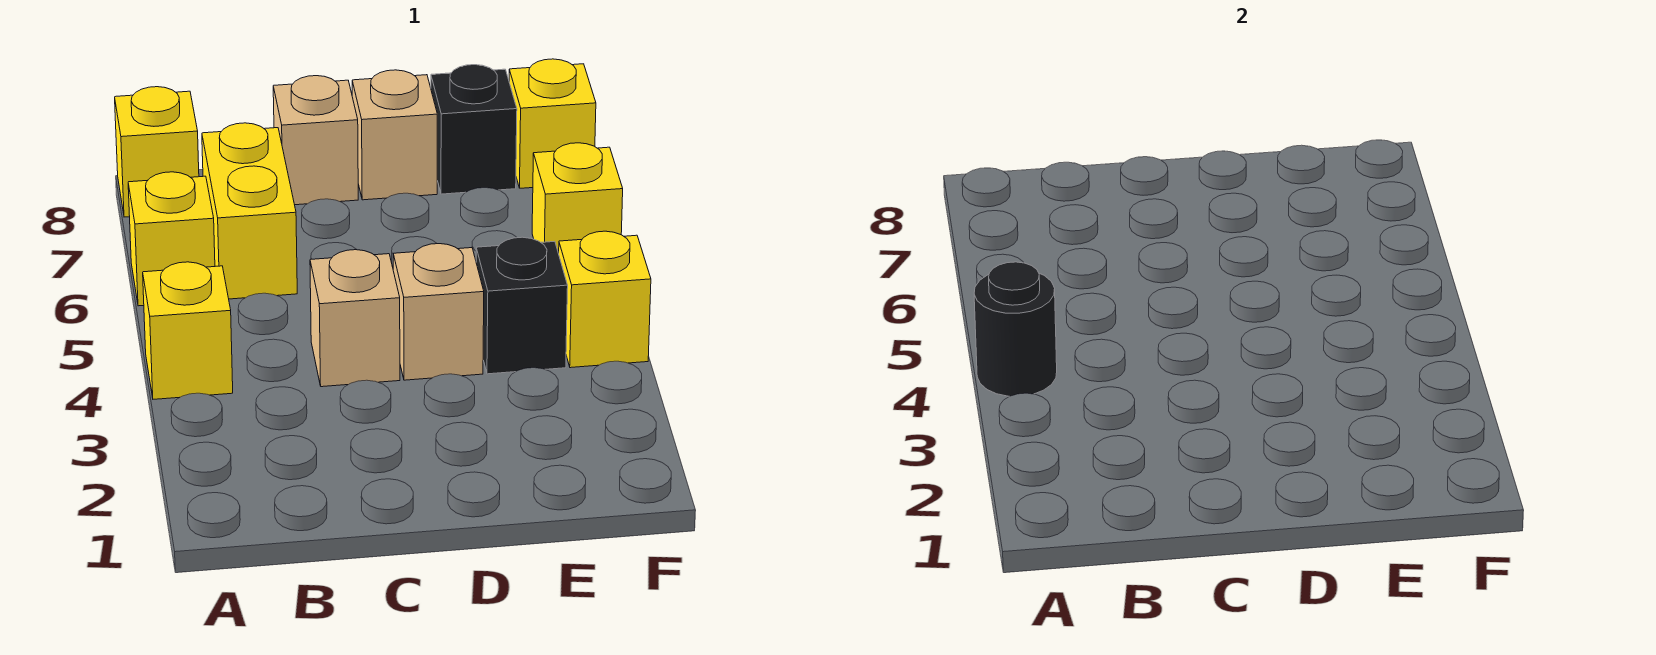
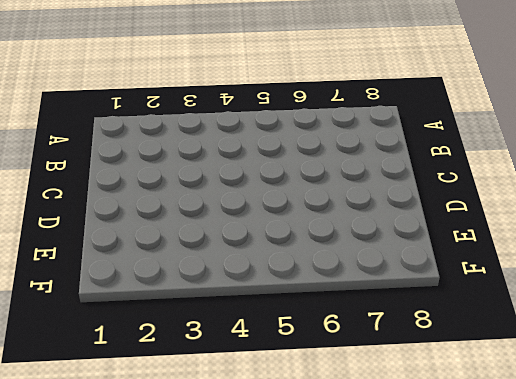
none -> yellow 1x1 brick [143,262,233,399]
none -> yellow 1x1 brick [128,172,215,306]
none -> yellow 1x1 brick [115,87,199,217]

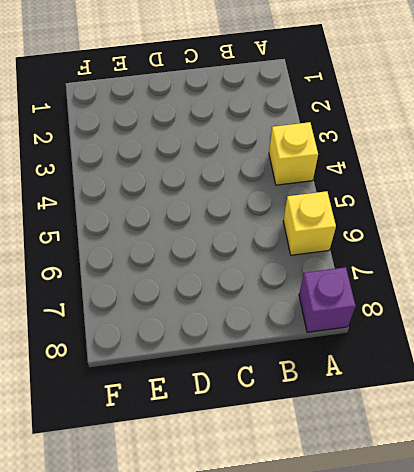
purple 1x1 brick [299,267,356,332] -> yellow 1x1 brick [115,87,199,217]
none -> yellow 1x2 brick [202,123,297,299]
none -> tan 1x1 brick [310,250,400,387]
none -> tan 1x1 brick [273,76,358,205]

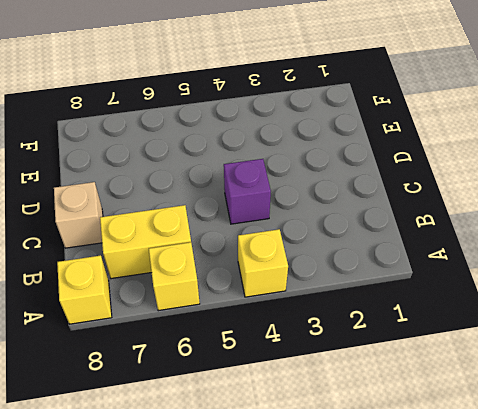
purple 1x1 brick [224,159,271,224] -> tan 1x1 brick [310,250,400,387]
none -> tan 1x1 brick [393,244,484,380]
none -> tan 1x1 brick [352,70,437,200]
none -> black 1x1 brick [476,237,568,374]

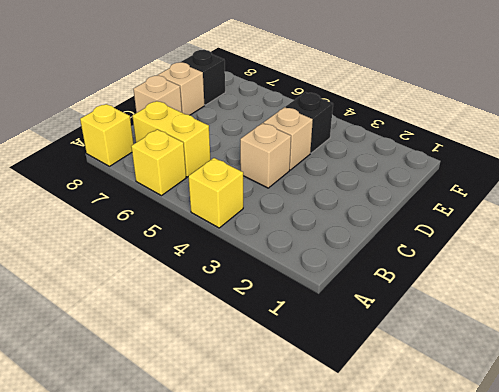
none -> yellow 1x1 brick [559,231,651,368]
none -> yellow 1x1 brick [532,143,623,253]
none -> yellow 1x1 brick [509,59,596,188]

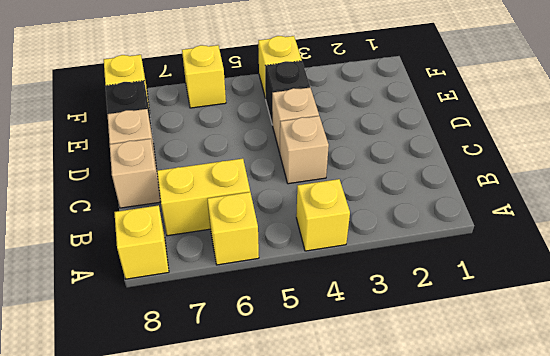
none -> black 1x1 round brick [974,262,1057,396]

